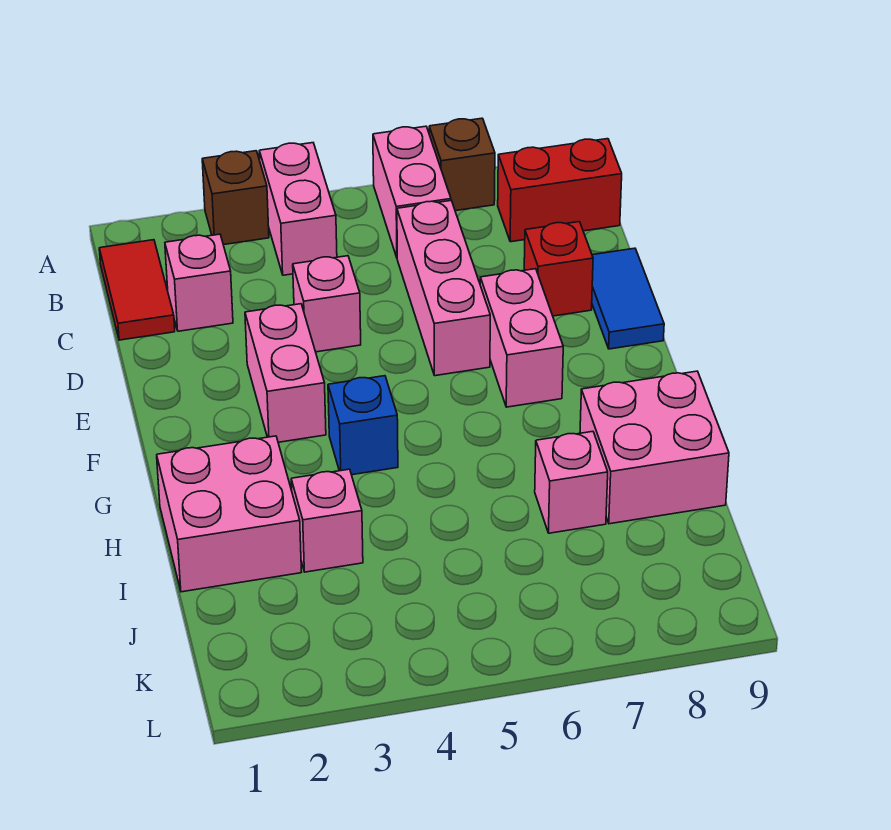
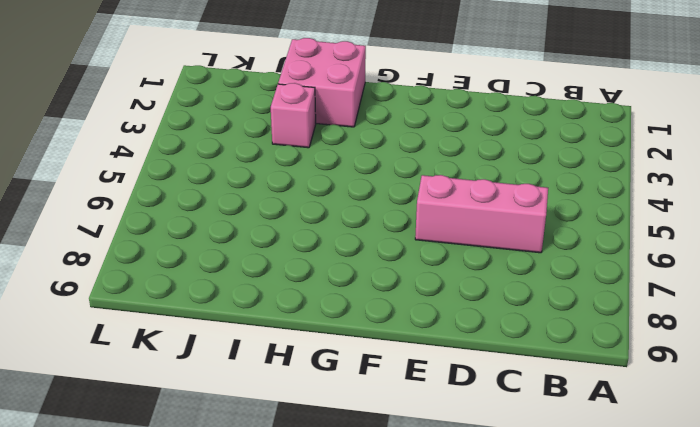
none -> brown 1x1 brick [202,151,269,245]
none -> pink 1x2 brick [259,143,337,275]
none -> pink 1x2 brick [373,126,451,257]

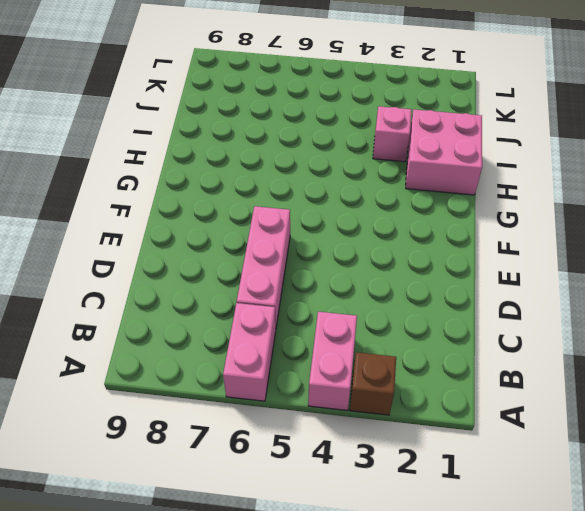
none -> brown 1x1 brick [429,118,495,211]
none -> red 1x2 tile [99,240,175,340]
none -> red 1x2 brick [498,139,622,242]

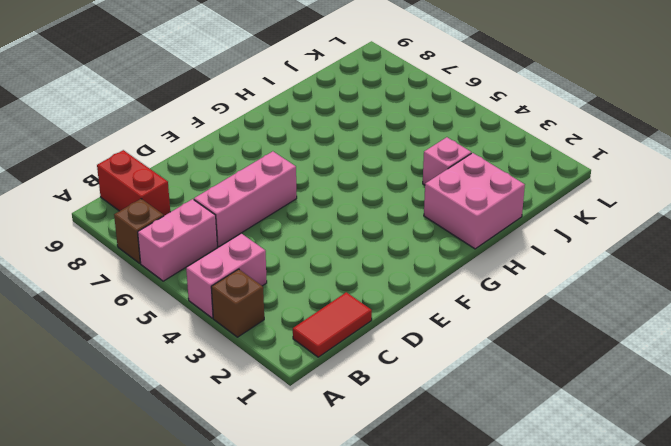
none -> pink 1x1 brick [165,234,233,331]
none -> pink 1x1 brick [293,256,361,352]
none -> red 1x1 brick [524,222,593,316]

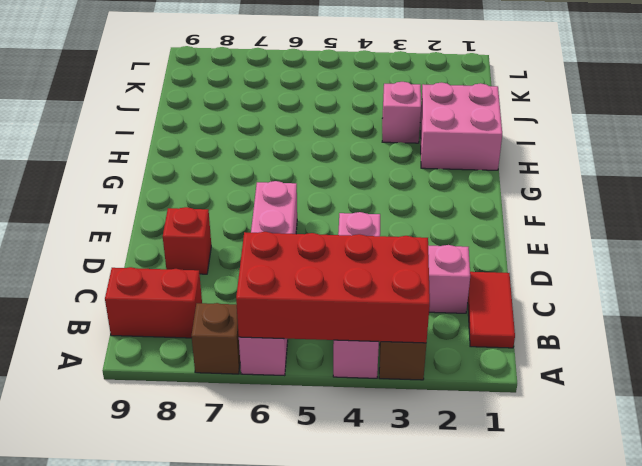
red 2x4 brick [236,232,430,343] -> none
none -> blue 1x2 tile [592,248,664,349]
none -> pink 1x2 brick [245,304,326,442]
none -> pink 1x2 brick [480,269,563,407]

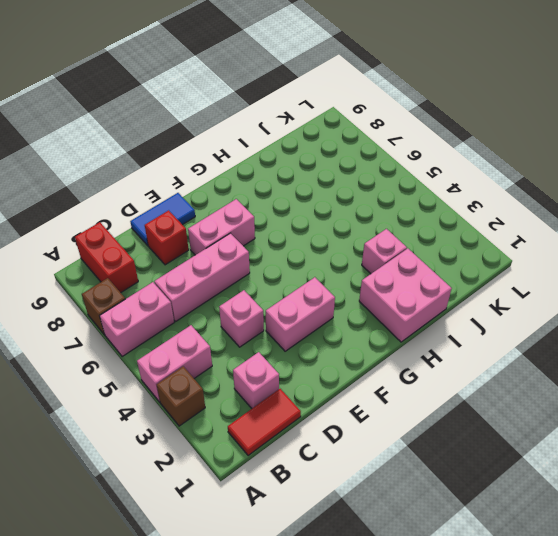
none -> blue 1x1 brick [328,376,398,475]
none -> pink 2x2 brick [580,371,729,524]
none -> pink 1x1 brick [535,431,608,533]

